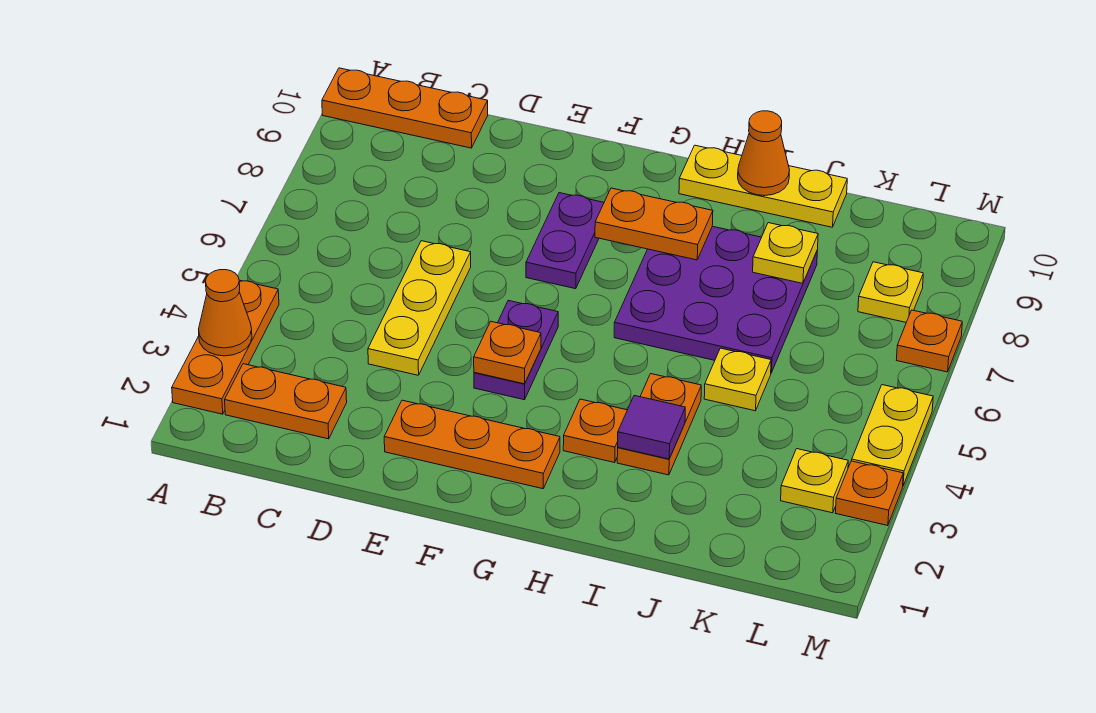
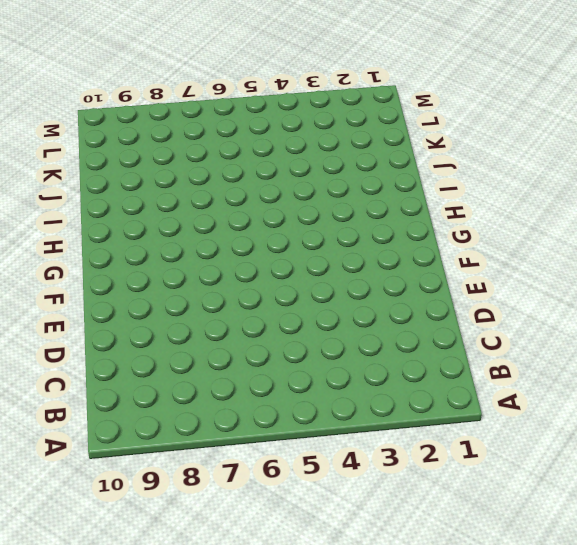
none -> orange 1x3 plate [172,280,279,414]
none -> orange 1x3 plate [322,68,488,148]
none -> orange 1x2 plate [225,364,347,439]

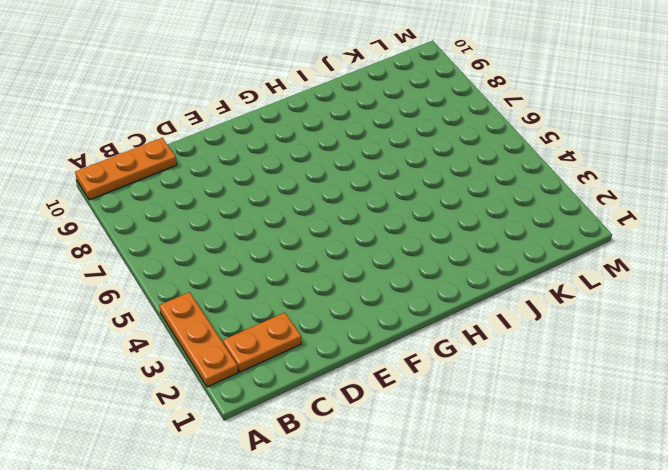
none -> yellow 1x3 plate [368,241,471,375]
none -> orange 1x3 plate [384,400,560,489]
none -> purple 1x2 plate [474,300,558,400]

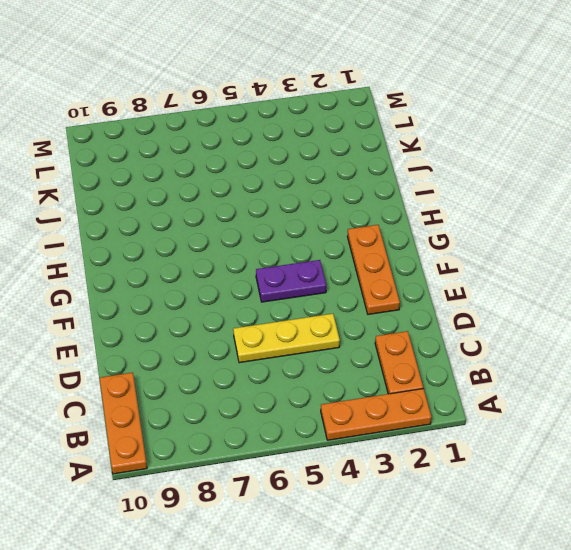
none -> purple 1x2 plate [526,193,604,289]
none -> orange 1x1 plate [563,399,627,462]
none -> purple 3x3 plate [614,226,817,373]

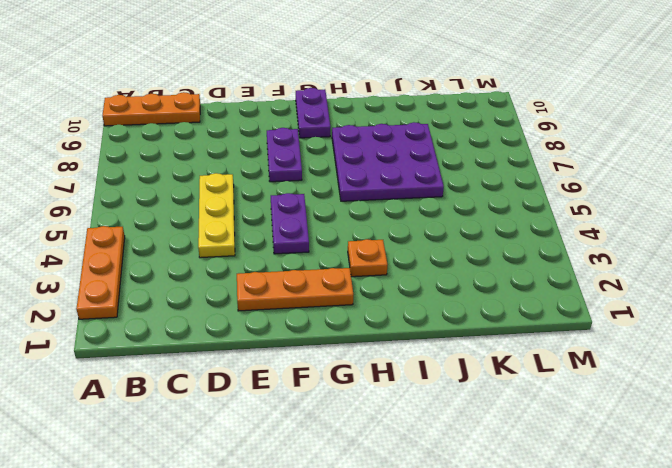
purple 1x2 plate [296,88,330,138] -> none
none -> orange 1x2 plate [225,364,347,439]
none -> yellow 1x3 plate [679,145,847,227]
none -> orange 1x2 plate [617,374,701,475]

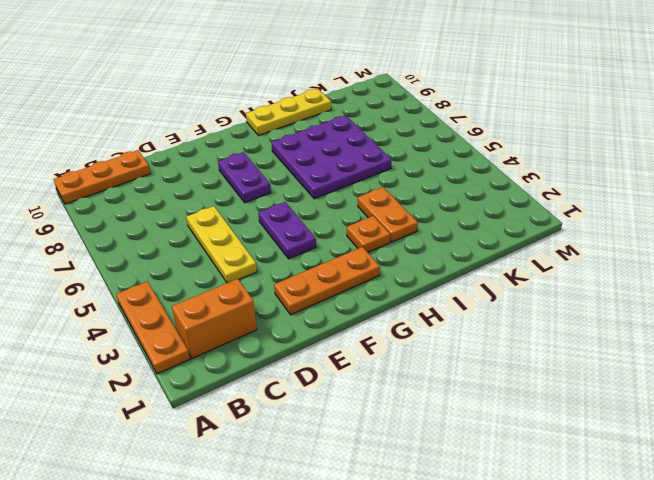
orange 1x2 brick [172,279,257,358] -> orange 1x2 plate [225,364,347,439]
none -> yellow 1x1 plate [704,348,771,411]
none -> yellow 1x1 plate [781,449,848,513]
none -> yellow 1x1 plate [858,262,923,322]

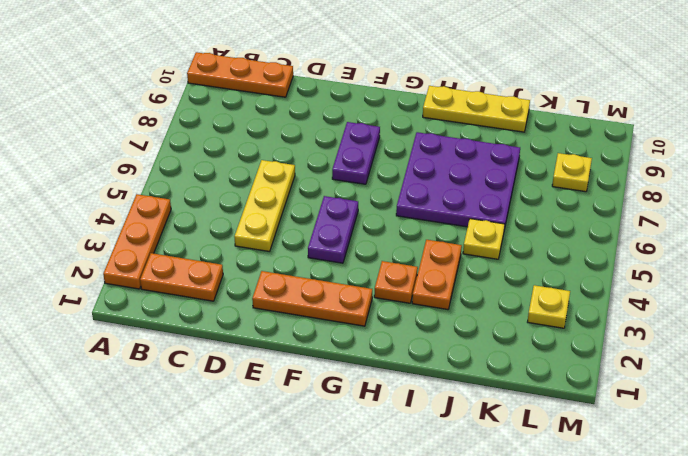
none -> orange 1x1 plate [836,461,903,526]
none -> yellow 1x2 plate [852,385,933,485]
none -> orange 1x1 plate [897,310,962,372]

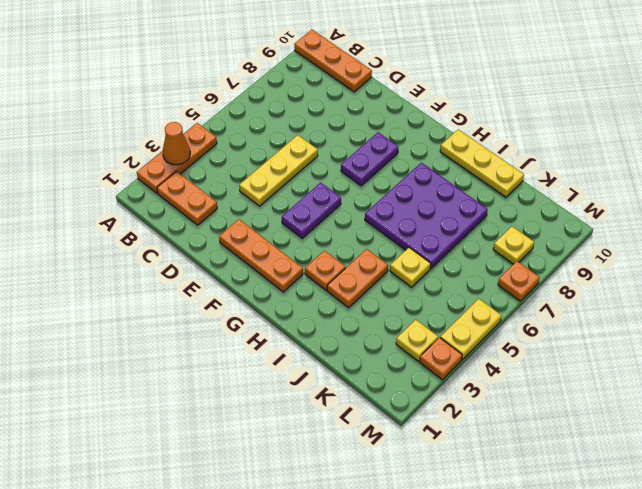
none -> orange 1x1 plate [474,322,541,384]
none -> orange 1x2 plate [595,188,713,260]
none -> purple 1x1 tile [618,396,685,459]

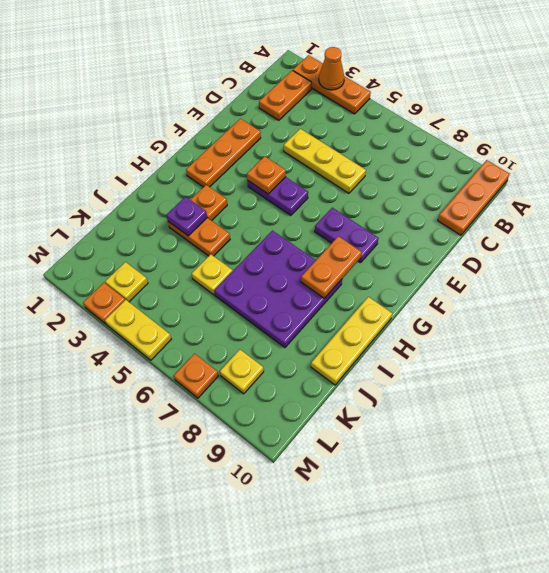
purple 1x1 plate [166,197,207,236] -> purple 1x1 tile [618,396,685,459]
none -> orange 1x1 cone [738,111,790,196]
none -> yellow 1x1 plate [753,223,818,283]

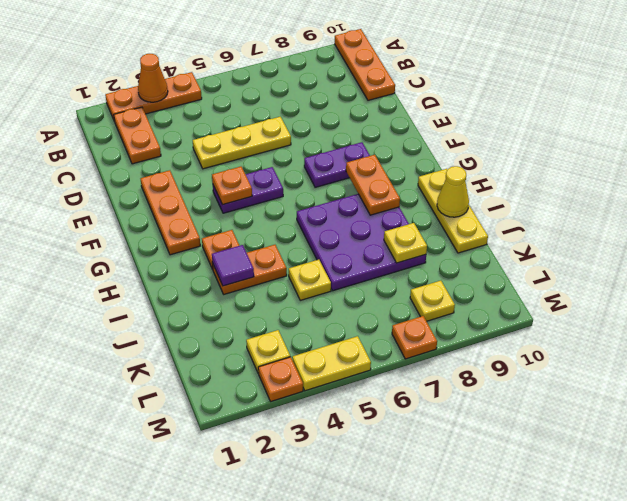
yellow 1x1 cone [437,166,469,217] -> orange 1x1 cone [738,111,790,196]

